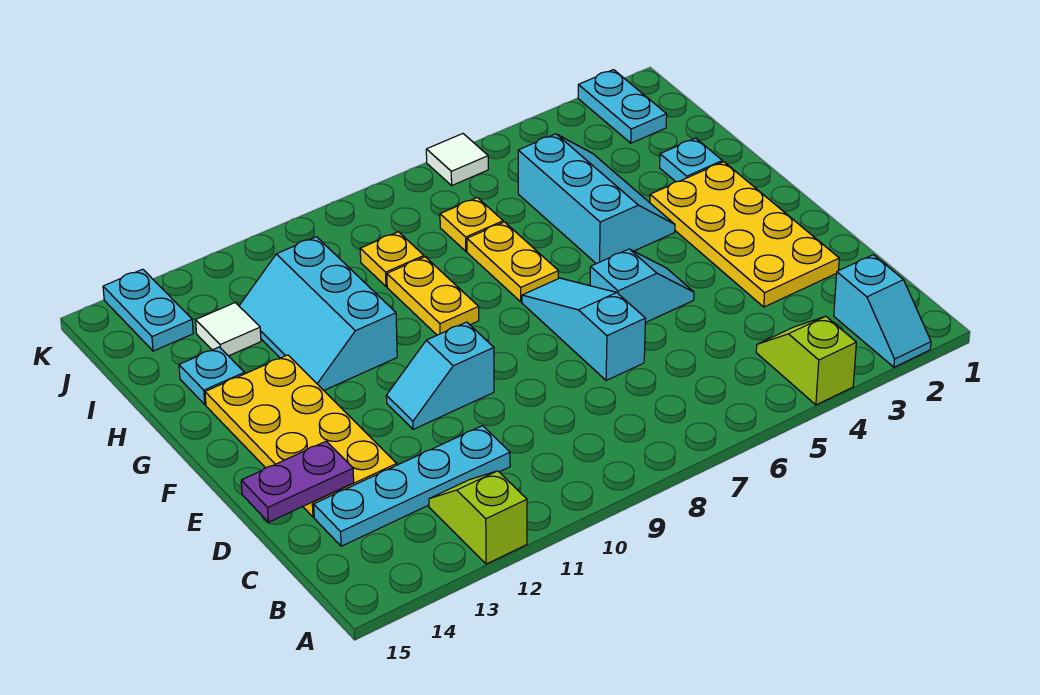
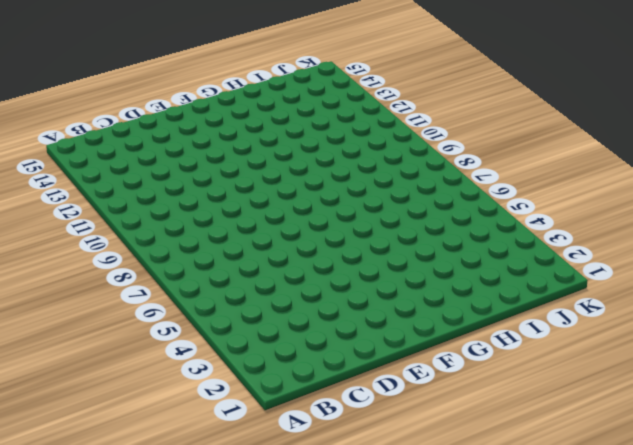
none -> cyan 1x2 slope [834,255,931,367]
none -> lime 1x2 slope [756,316,856,405]
none -> lime 1x2 slope [429,471,527,564]

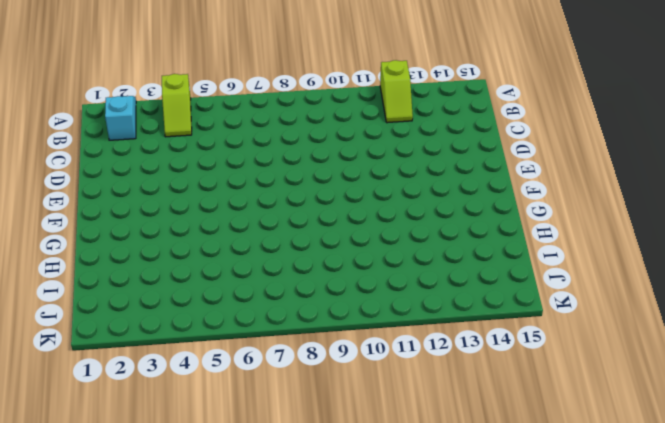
none -> cyan 1x4 plate [314,426,510,546]
none -> yellow 2x4 plate [650,162,839,307]
none -> cyan 1x3 slope [522,278,645,381]

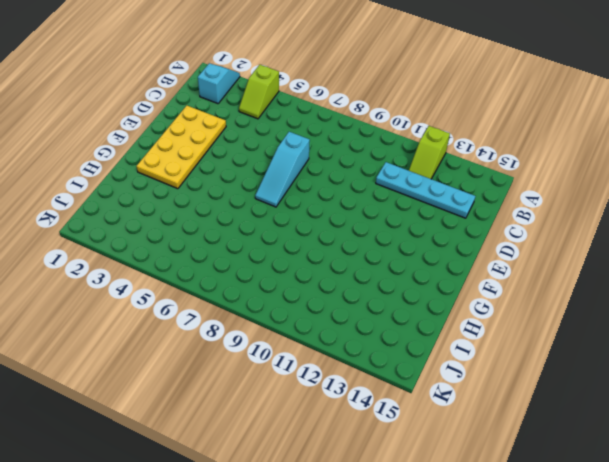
none -> yellow 2x4 plate [205,355,397,517]
none -> cyan 1x2 slope [590,249,694,323]
none -> cyan 1x2 slope [386,322,494,429]

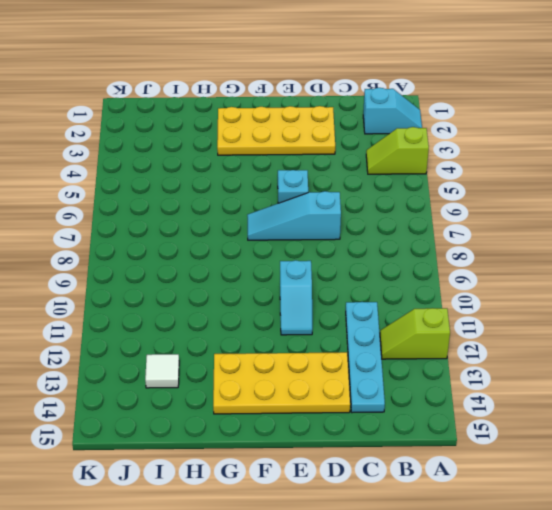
none -> cyan 2x3 slope [518,134,675,264]
none -> yellow 1x2 plate [467,222,558,302]
none -> yellow 1x2 plate [387,257,479,335]

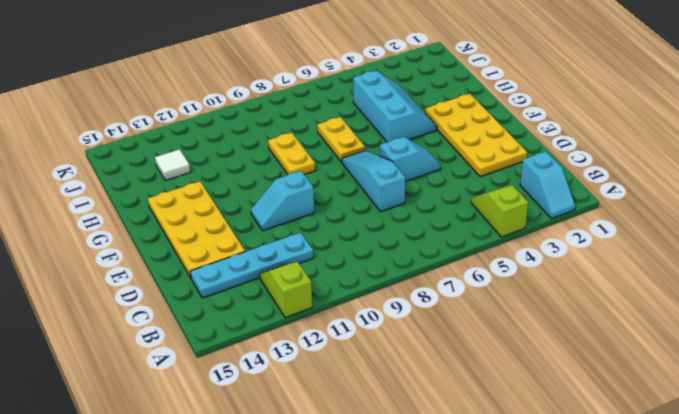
none -> cyan 2x3 slope [239,237,397,390]
none -> cyan 1x1 plate [660,138,722,182]
none -> cyan 1x1 plate [179,347,244,405]

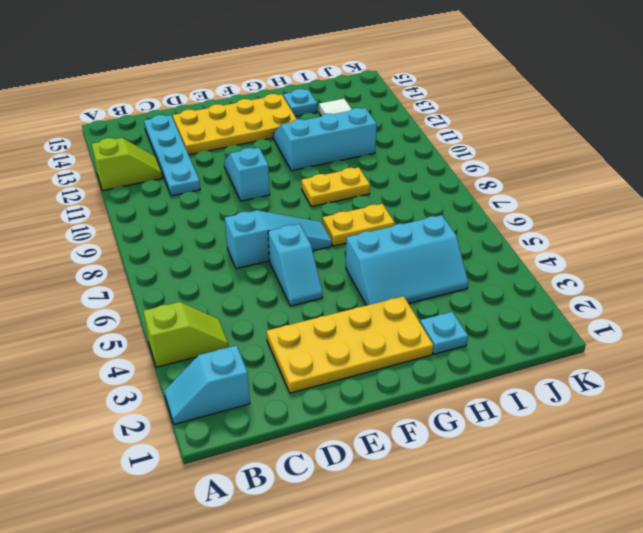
none -> yellow 1x1 plate [440,198,503,251]
none -> yellow 1x1 plate [360,232,424,286]
none -> cyan 1x2 plate [578,70,667,143]

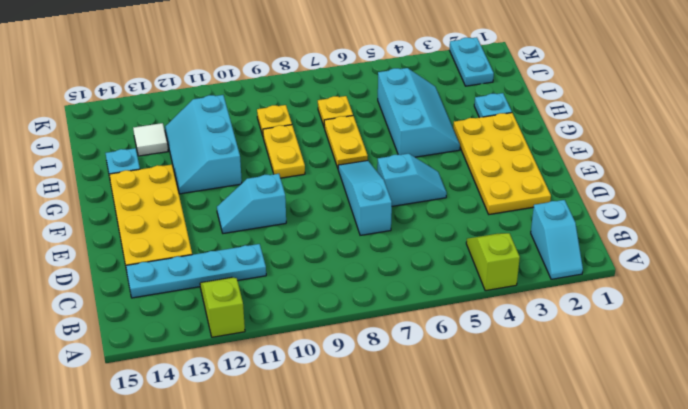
none -> cyan 1x2 plate [103,269,193,351]
none -> white 1x1 tile [426,134,488,185]
none -> purple 1x2 plate [241,441,354,522]

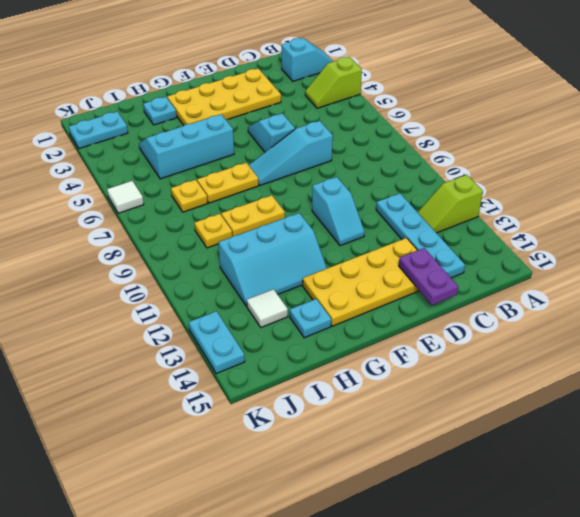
cyan 1x2 plate [189,311,245,374] -> cyan 1x2 plate turned to [103,269,193,351]

